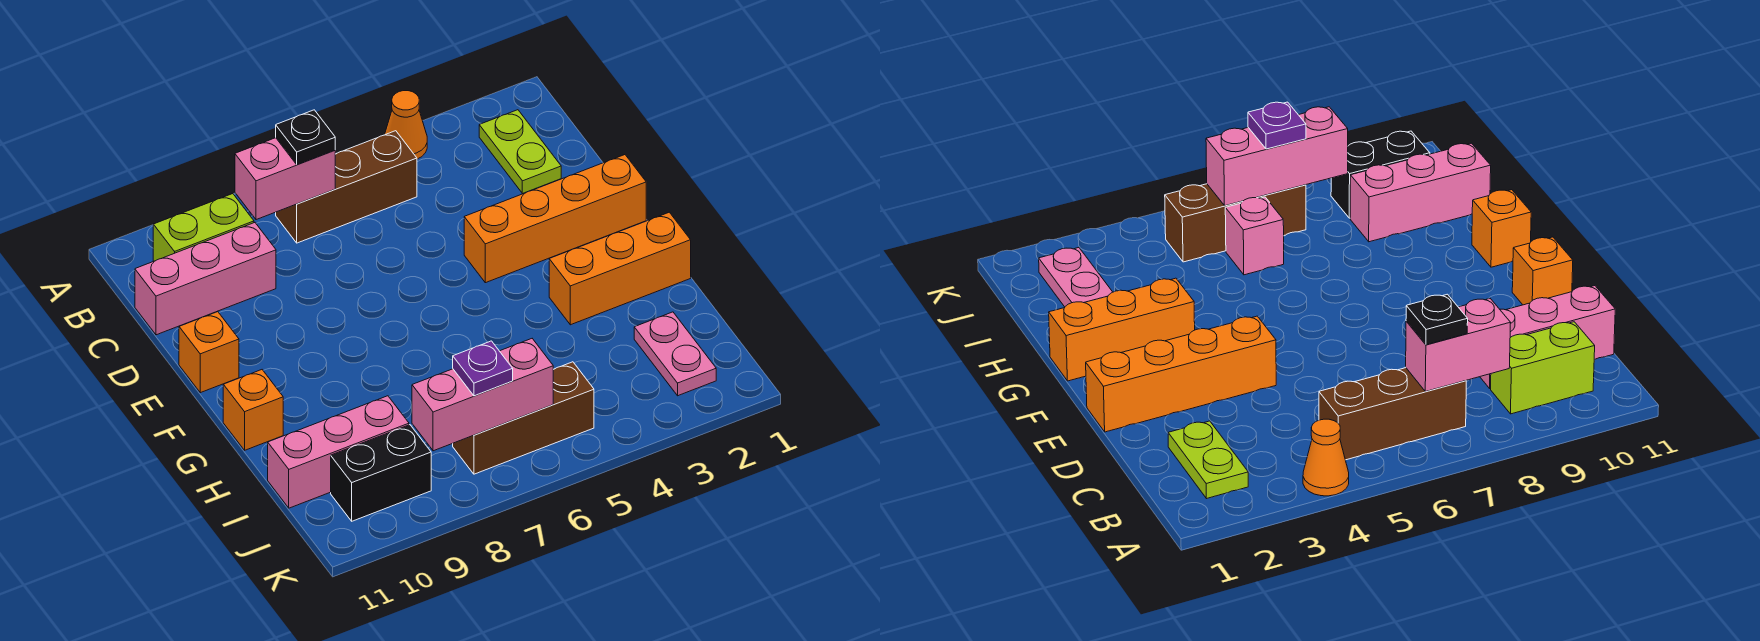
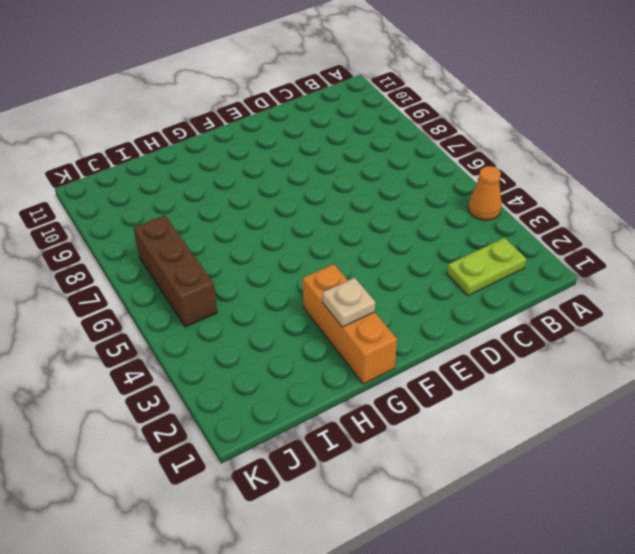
tan 1x1 plate [322,278,375,327] -> none
none -> brown 1x3 brick [276,131,417,243]
none -> lime 1x2 brick [153,194,254,261]
none -> pink 1x3 brick [135,223,276,335]

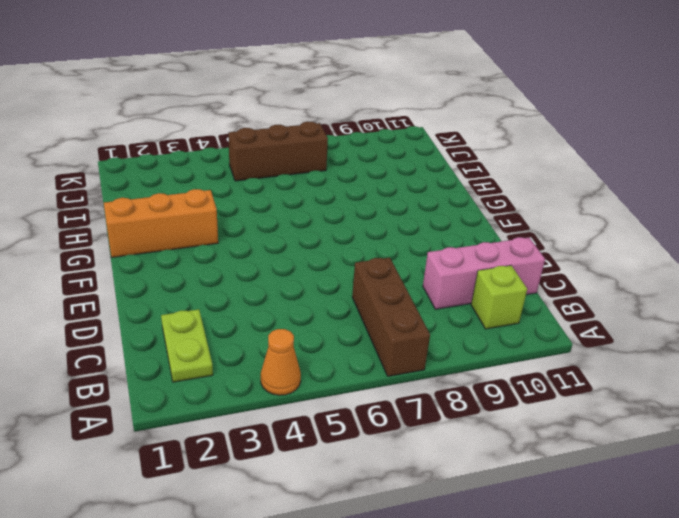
brown 1x3 brick [352,258,430,376] -> brown 1x3 brick turned to [276,131,417,243]
lime 1x1 brick [471,266,527,329] -> lime 1x2 brick [153,194,254,261]
none -> orange 1x4 brick [464,155,646,283]
none -> orange 1x1 brick [179,312,239,393]
none -> orange 1x1 brick [223,370,283,450]

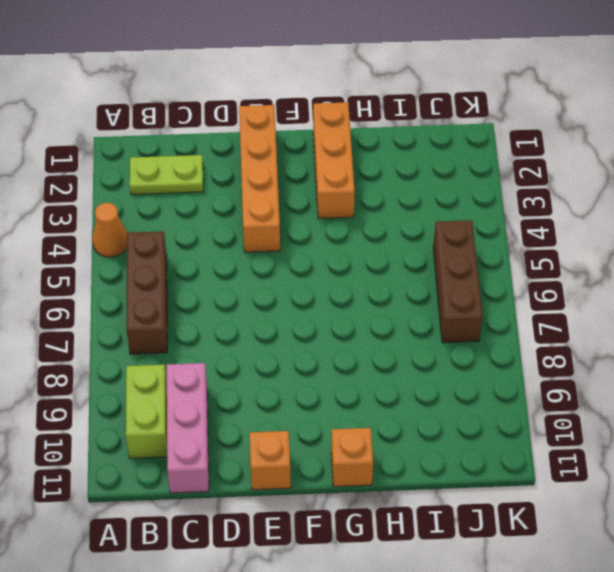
none -> pink 1x2 plate [634,312,716,396]
none -> pink 1x1 brick [1225,197,1284,275]
none -> pink 1x3 brick [268,396,409,508]

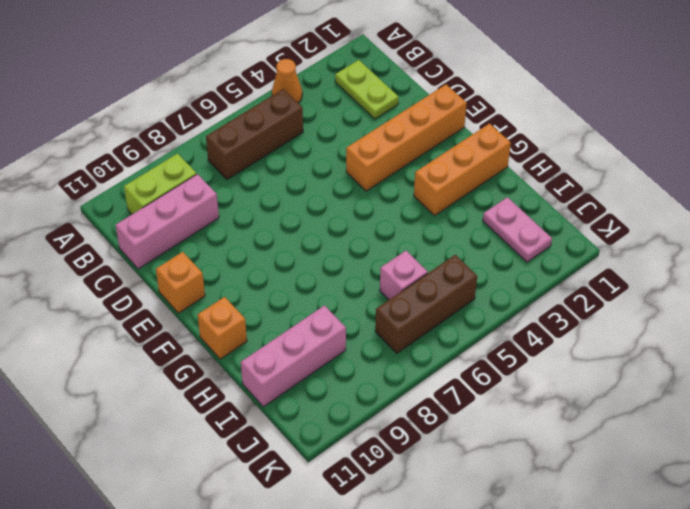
none -> black 1x2 brick [331,425,431,521]
none -> pink 1x2 brick [235,138,335,220]
none -> pink 1x3 brick [412,339,553,451]

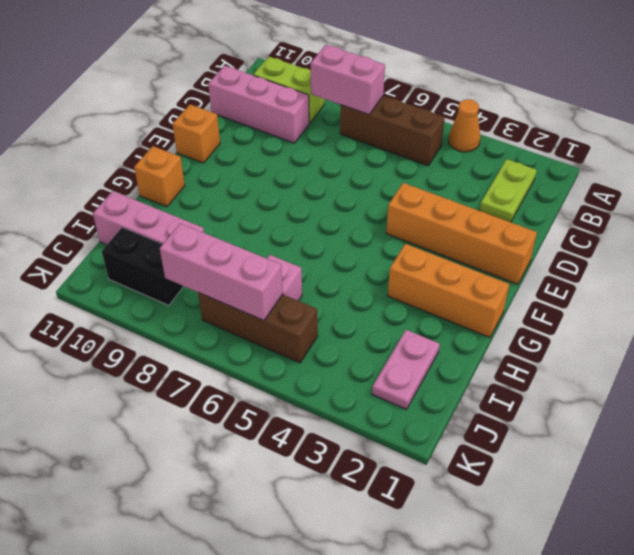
none -> black 1x1 plate [276,110,335,165]
none -> purple 1x1 plate [453,341,513,396]

